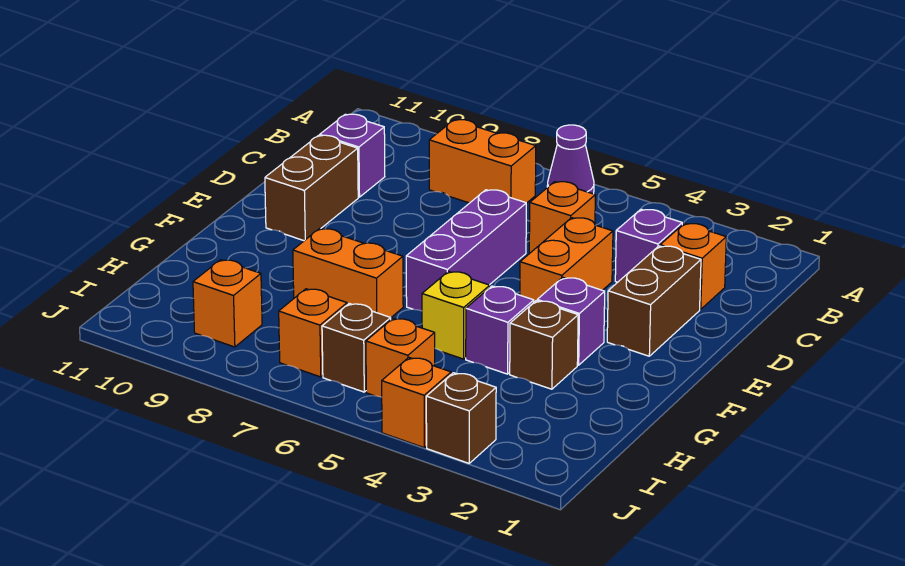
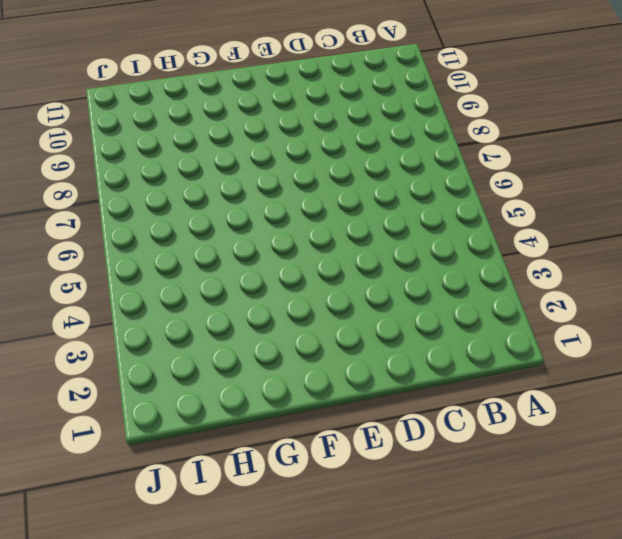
none -> purple 1x1 cone [547,125,594,194]
none -> orange 1x2 brick [429,120,536,203]
none -> orange 1x1 brick [660,223,726,309]

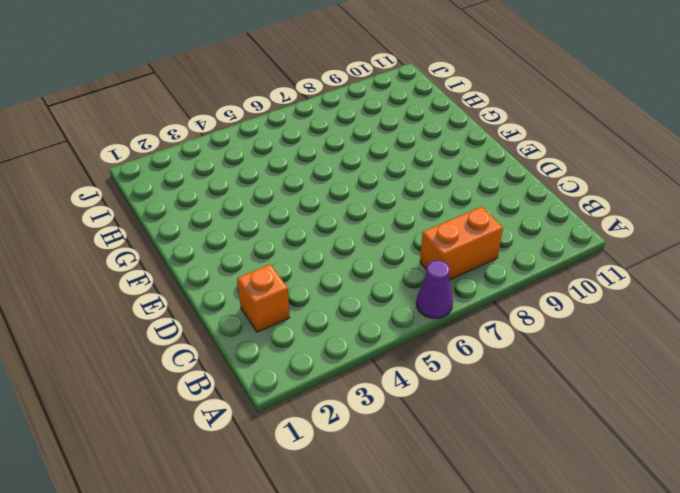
none -> purple 1x1 brick [615,209,682,282]
none -> orange 1x1 brick [529,182,595,253]
none -> purple 1x1 brick [320,114,385,197]

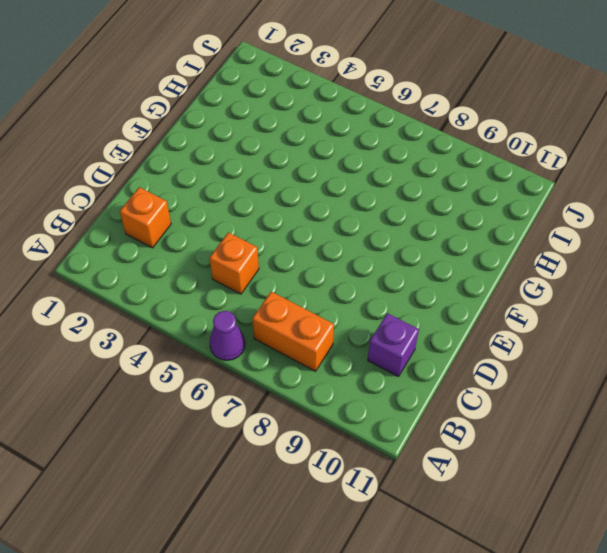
none -> purple 1x1 brick [615,209,682,282]
none -> brown 1x2 brick [607,246,701,356]
none -> orange 1x2 brick [520,218,613,302]

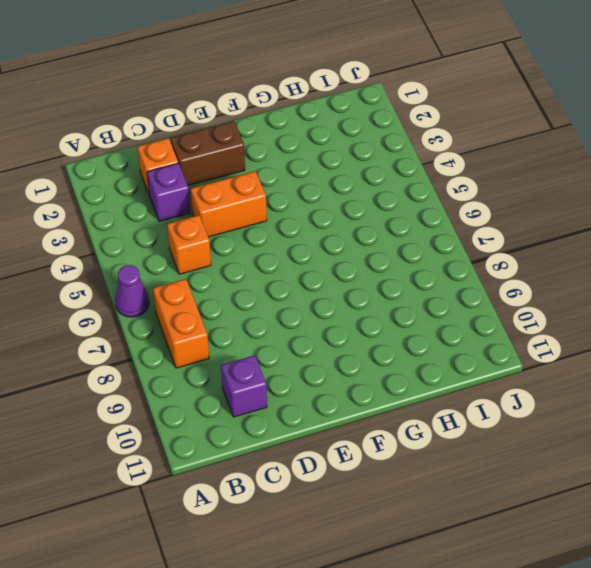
none -> purple 1x3 brick [406,190,526,311]
none -> brown 1x2 brick [265,135,358,241]
none -> purple 1x1 brick [537,277,605,365]

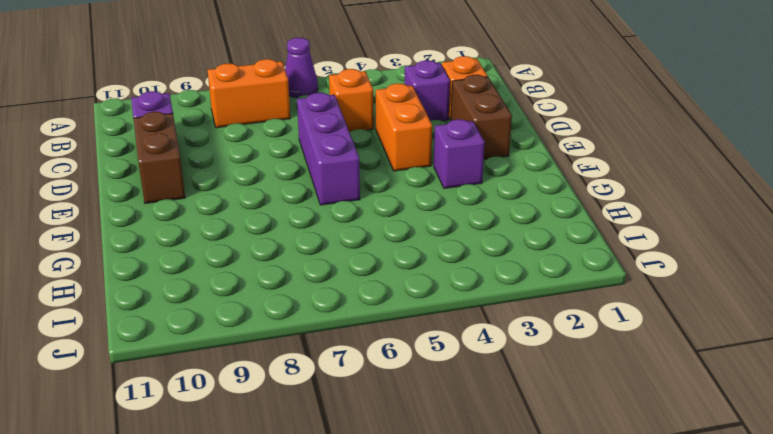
none -> brown 1x1 brick [510,301,578,389]
none -> purple 1x1 brick [466,286,534,374]
none -> yellow 1x1 brick [422,271,490,359]

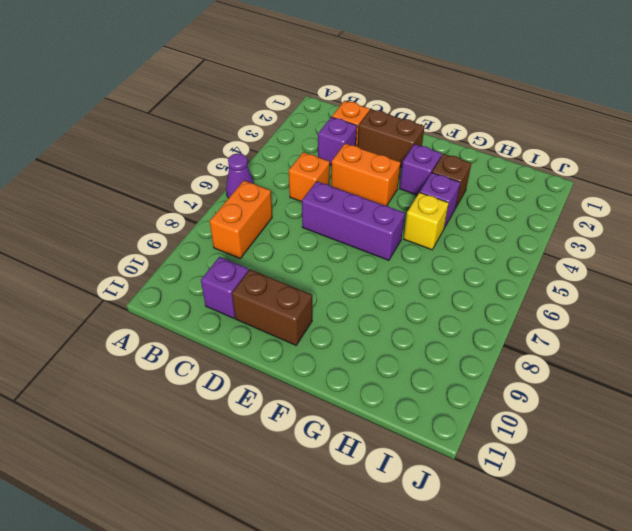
none -> orange 1x2 brick [293,229,403,318]
none -> orange 1x1 brick [366,318,435,397]
none -> brown 1x1 brick [322,304,391,392]

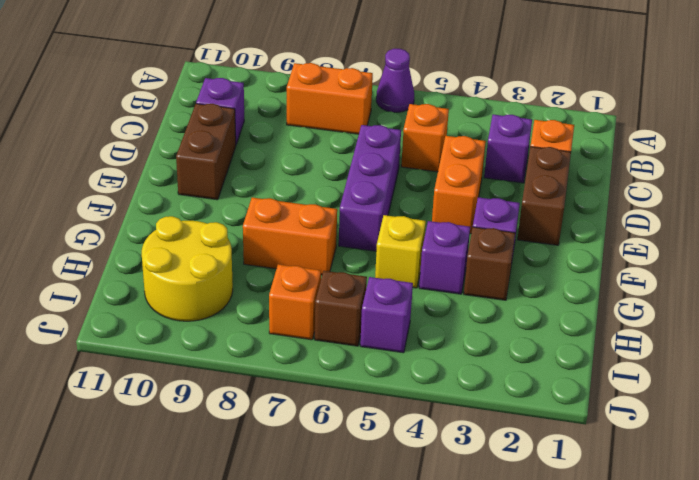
yellow 2x2 round brick [142,216,233,321] -> orange 1x1 brick [193,260,262,347]
purple 1x1 brick [360,277,413,353] -> orange 1x1 brick [366,318,435,397]
none -> brown 1x1 brick [426,373,496,463]
none -> orange 1x1 brick [382,358,451,448]

